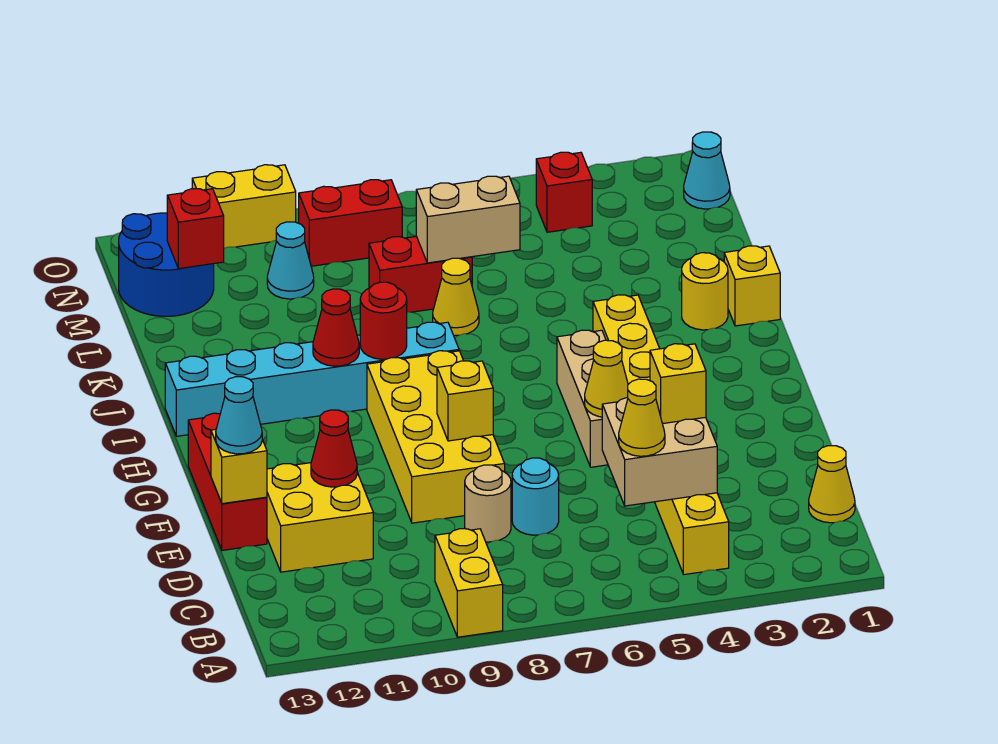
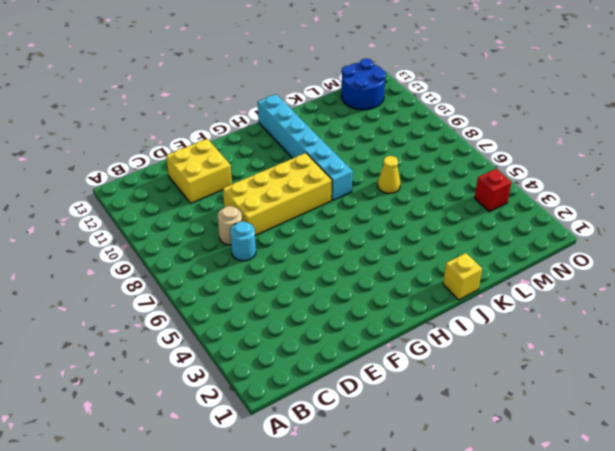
none -> yellow 1x2 brick [435,529,503,637]
none -> yellow 1x8 brick [593,295,729,575]
none -> yellow 1x1 cone [809,446,855,523]
none -> red 1x3 brick [188,413,267,550]

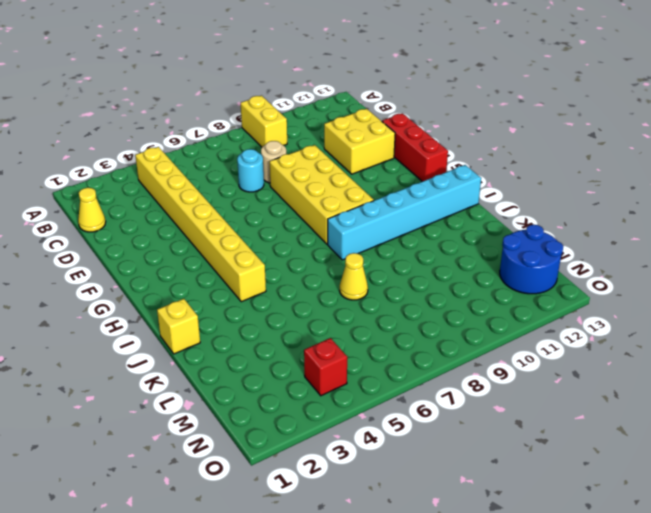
none -> tan 1x3 brick [557,330,608,467]
none -> yellow 1x1 round brick [682,253,728,330]
none -> red 1x2 brick [369,236,472,312]
none -> cyan 1x1 cone [267,222,314,299]

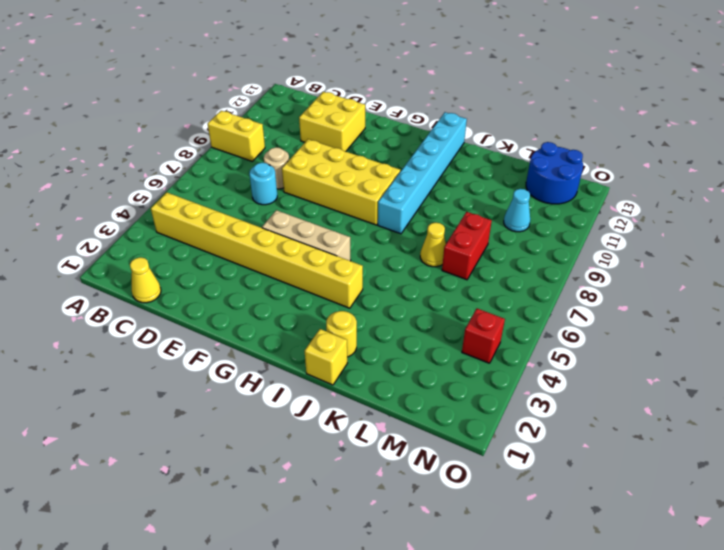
none -> red 1x3 brick [188,413,267,550]
none -> cyan 1x1 cone [684,132,730,209]
none -> red 1x2 brick [299,180,402,266]
none -> yellow 1x2 brick [192,165,296,248]

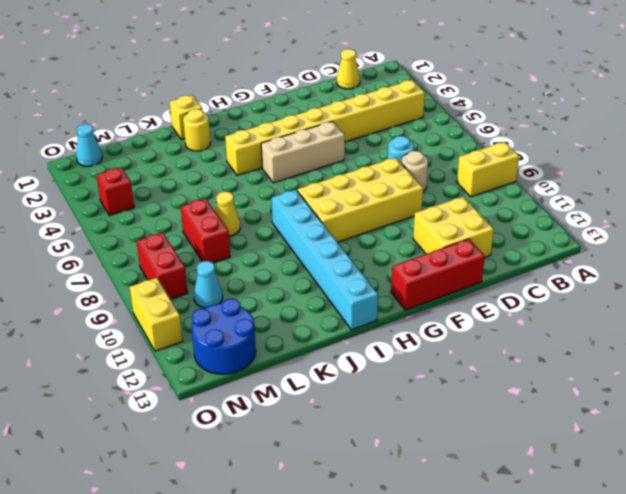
none -> tan 2x2 brick [602,398,717,506]
none -> red 1x1 cone [311,410,357,487]
none -> yellow 1x1 brick [211,429,267,504]
none -> yellow 1x1 cone [585,340,628,417]

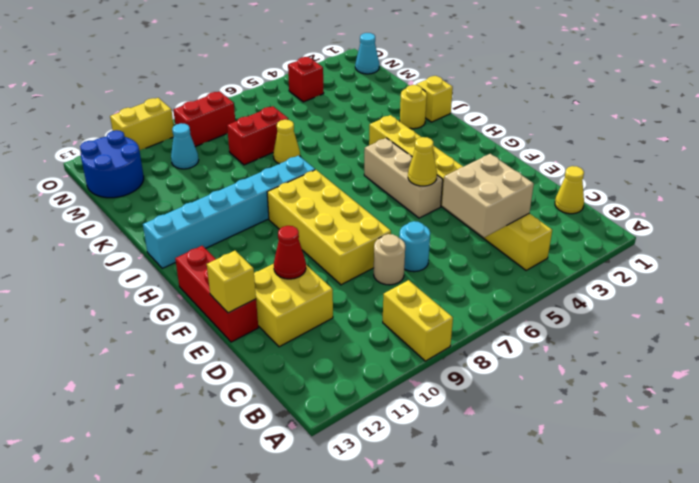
none -> yellow 1x1 brick [437,361,493,441]
none -> red 1x1 round brick [360,282,407,359]
none -> red 1x1 cone [313,289,359,366]
none -> tan 1x2 brick [416,176,520,263]

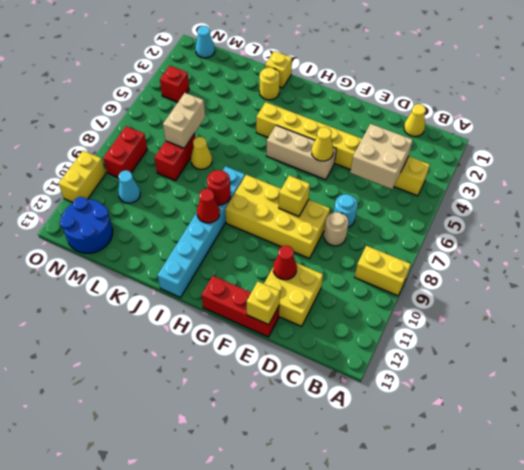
none -> red 1x1 brick [167,189,224,269]
none -> yellow 1x1 cone [619,379,665,456]
none -> yellow 1x1 brick [650,344,706,424]
none -> cyan 1x1 cone [216,377,262,454]

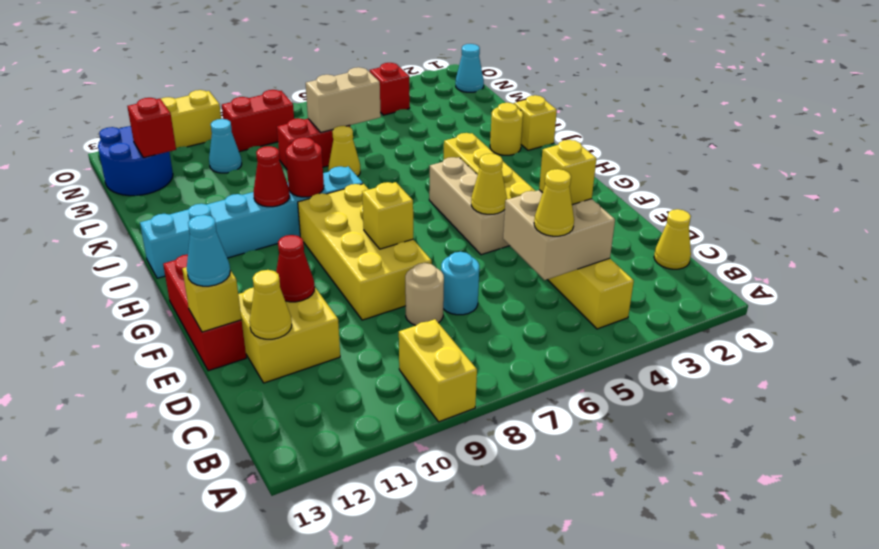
yellow 1x1 cone [249,270,292,339] -> none

